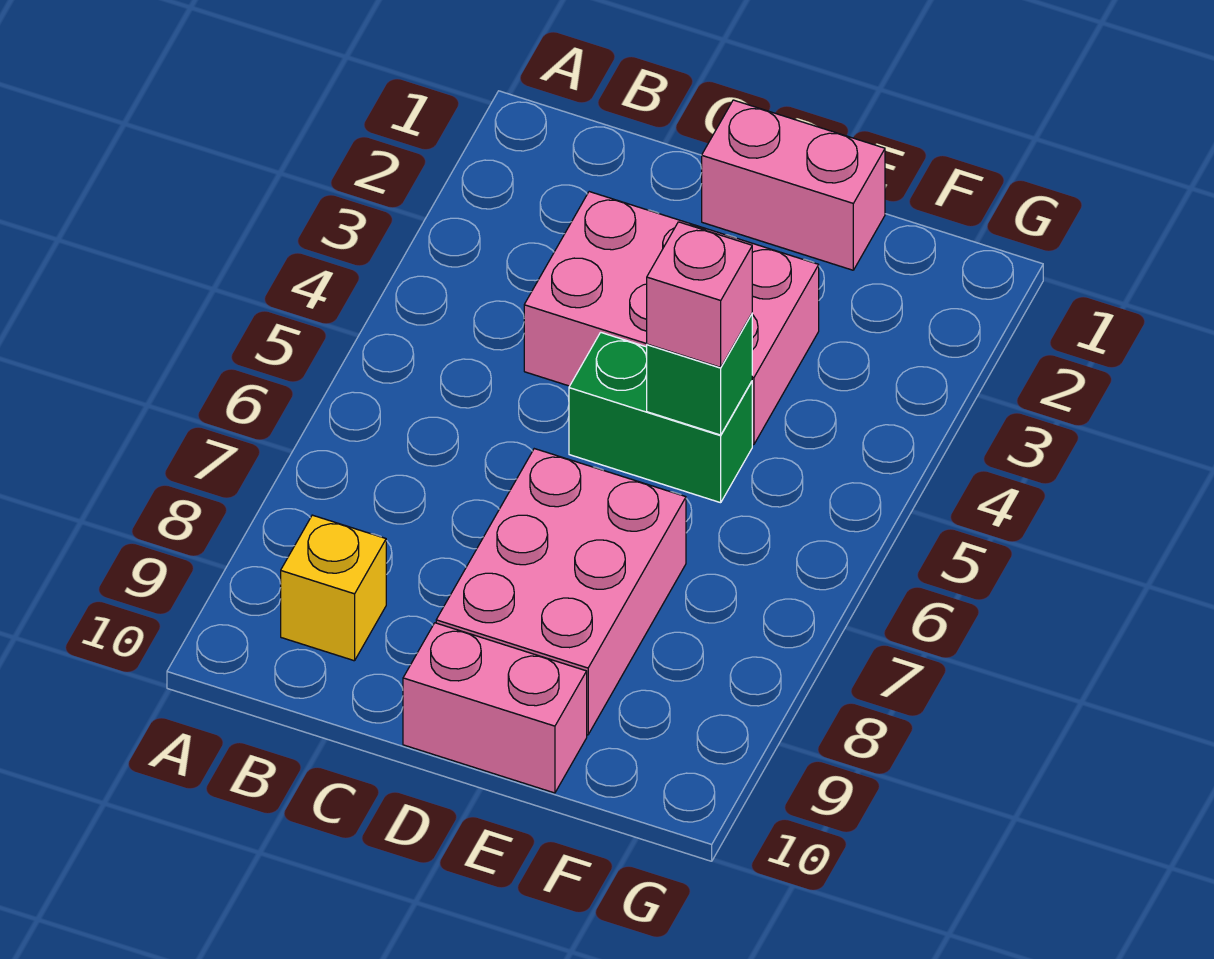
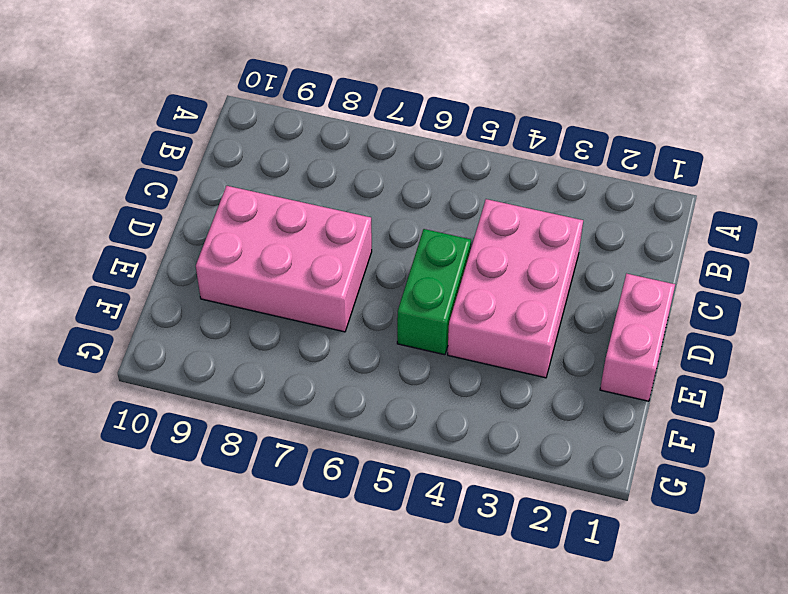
none -> yellow 1x1 brick [281,515,386,661]
none -> pink 1x2 brick [403,623,587,793]

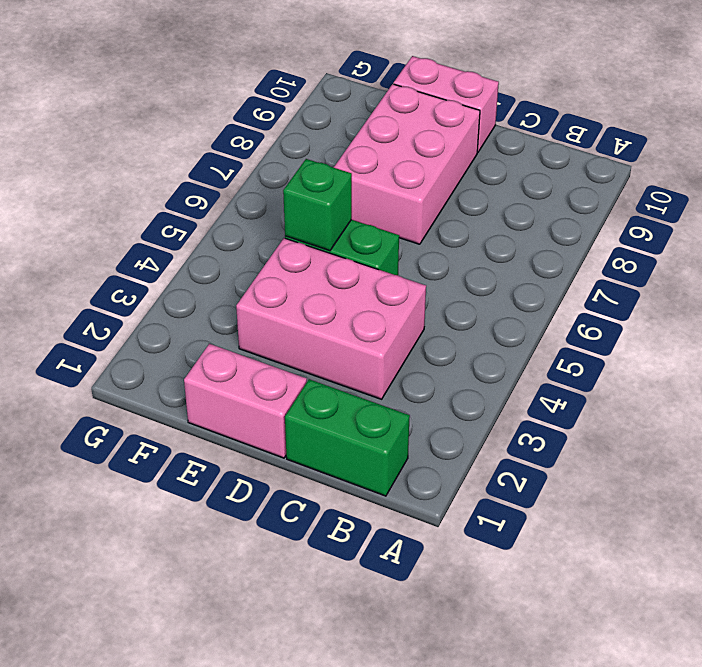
green 1x2 brick [285,379,410,496] -> none
none -> yellow 1x1 brick [281,515,386,661]
none -> pink 1x1 brick [647,222,752,367]

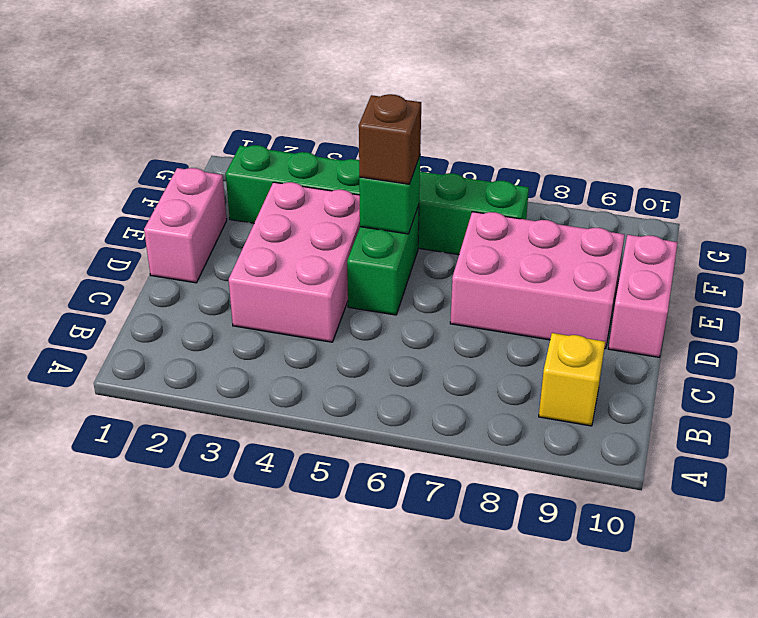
brown 1x1 brick [359,94,421,184] -> pink 1x1 brick [647,222,752,367]
green 1x6 brick [226,145,529,255] -> none

